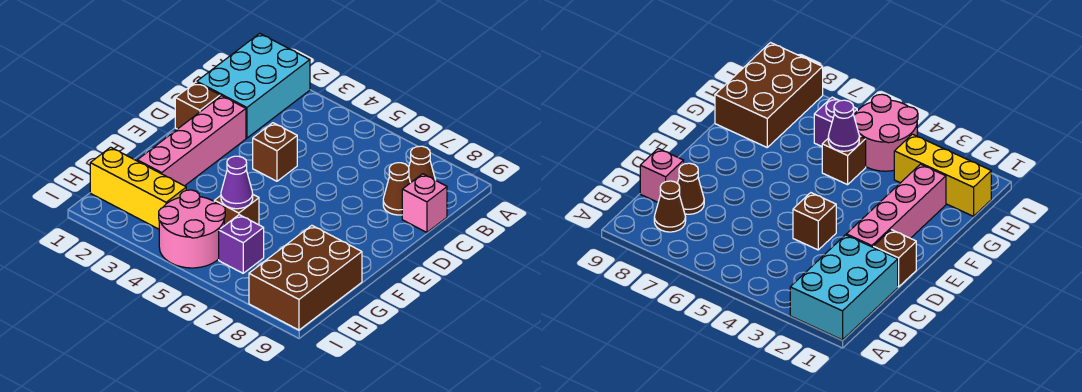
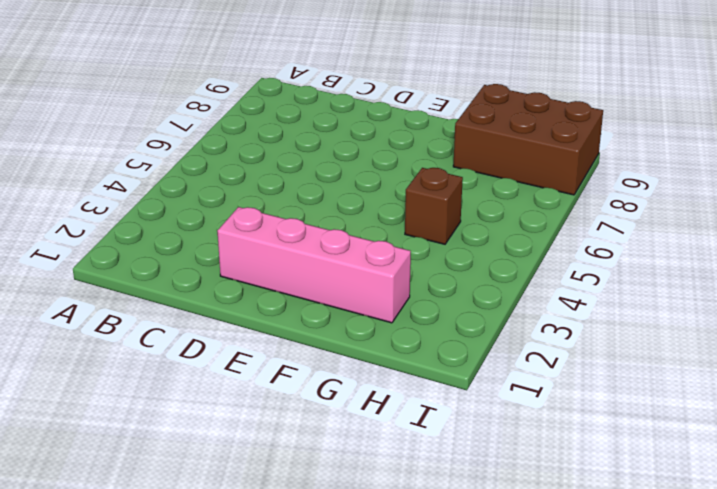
none -> cyan 2x3 brick [197,33,310,138]
none -> brown 1x1 cone [409,146,435,183]
none -> brown 1x1 cone [383,163,410,215]

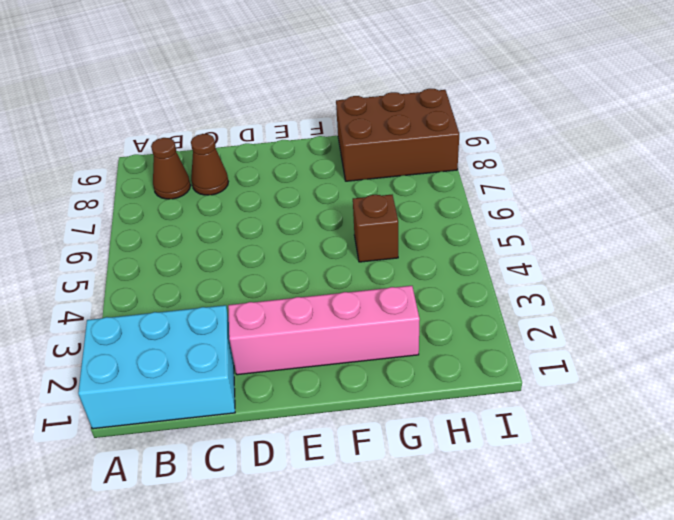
none -> pink 1x1 brick [402,174,447,233]
none -> brown 1x1 brick [175,82,220,129]
none -> brown 1x1 brick [253,123,297,181]

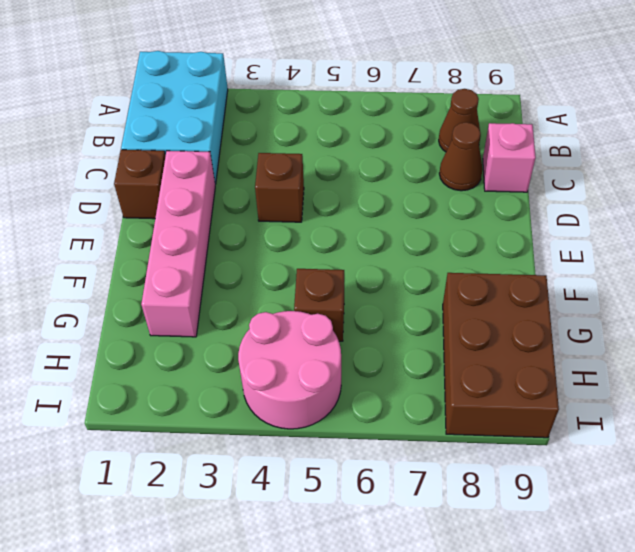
none -> yellow 1x3 brick [90,147,186,229]
none -> purple 1x1 brick [219,215,264,273]
none -> purple 1x1 cone [221,156,253,209]

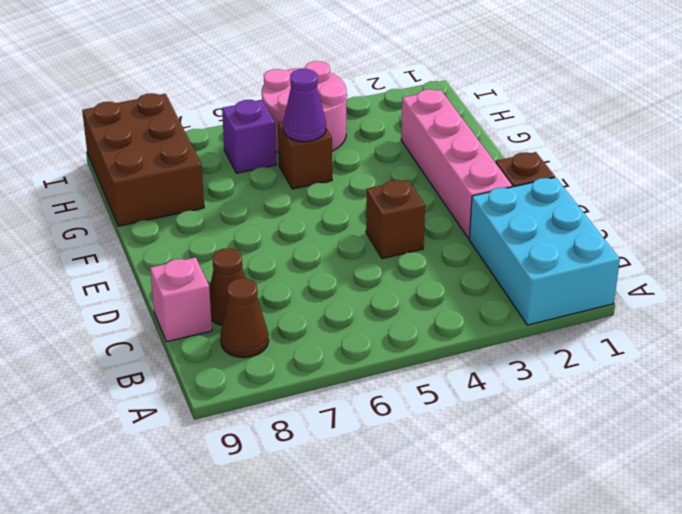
none -> yellow 1x3 brick [90,147,186,229]

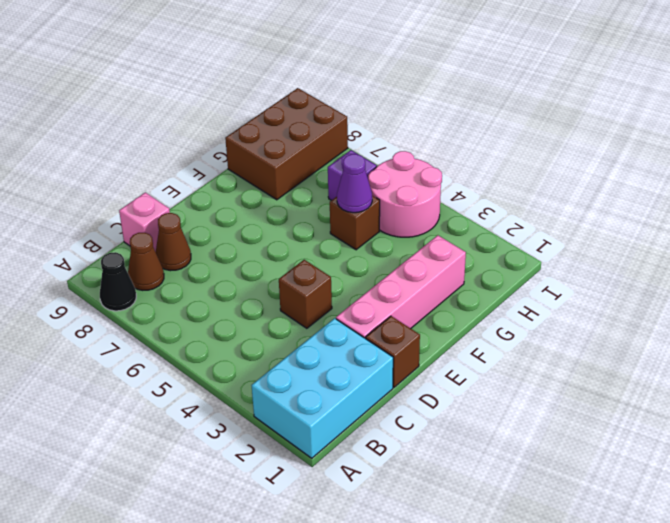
black 1x1 cone [100,252,136,311] -> none
none -> yellow 1x3 brick [90,147,186,229]

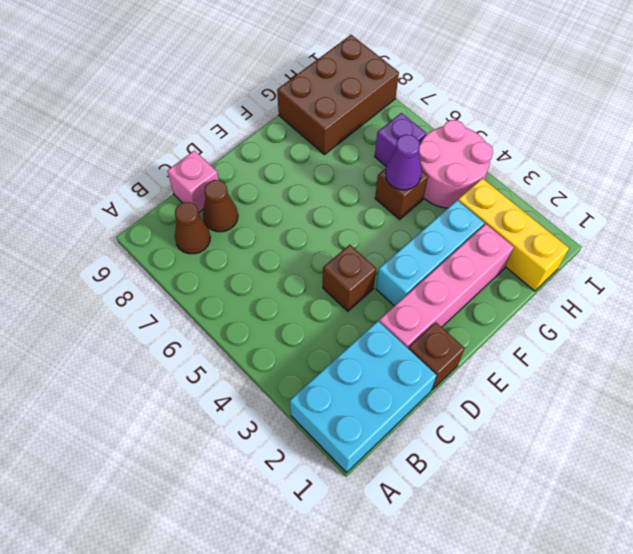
cyan 1x3 brick [376,200,484,306] -> none

